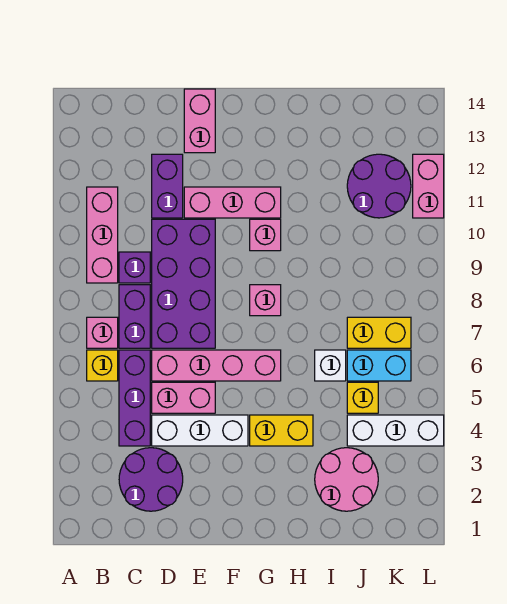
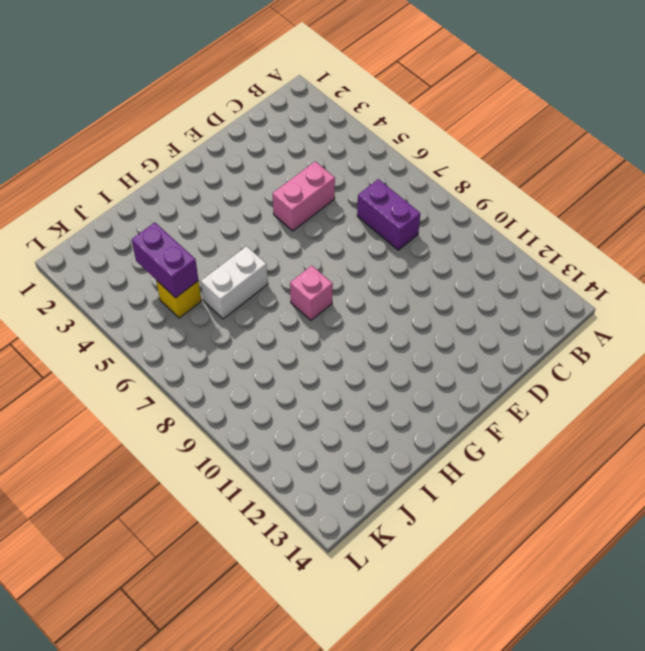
white 1x2 brick [201,246,268,319] -> white 1x1 brick [315,350,346,381]
purple 1x2 brick [132,223,199,298] -> purple 1x2 brick moved to [152,154,183,218]
none -> yellow 1x1 brick [87,350,118,381]
none -> pink 1x1 brick [87,317,118,348]
none -> pink 1x3 brick [87,187,118,283]

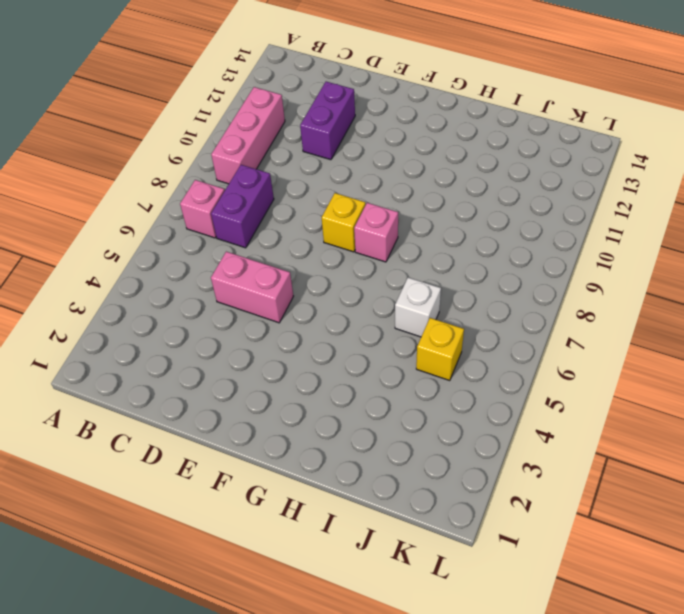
yellow 1x1 brick [322,193,366,252] -> yellow 1x1 brick moved to [87,350,118,381]
none -> purple 2x2 round brick [119,448,183,511]
none -> purple 1x3 brick [119,350,150,446]
none -> purple 1x1 brick [119,252,150,283]

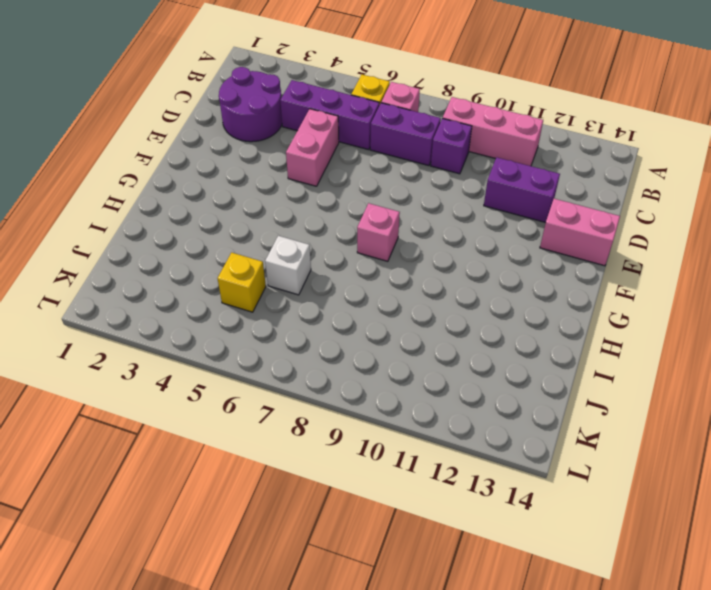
none -> white 1x3 brick [152,415,248,446]
none -> pink 1x4 brick [152,350,281,381]
none -> purple 2x4 brick [152,219,215,348]

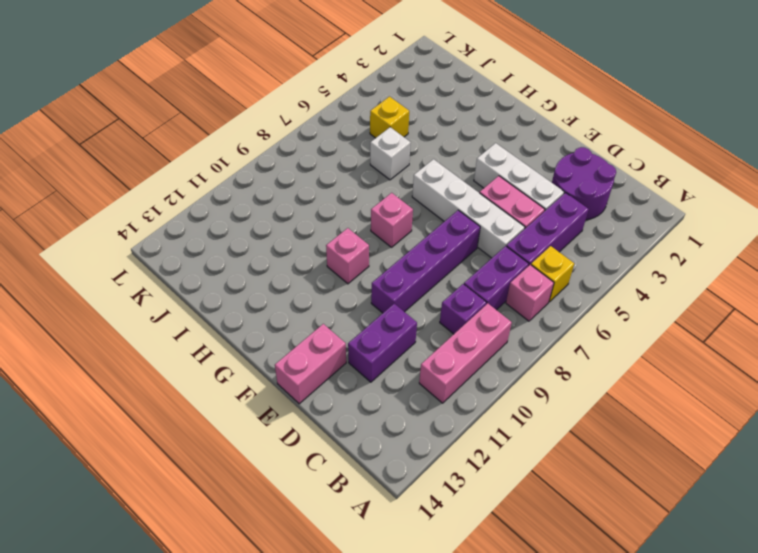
white 1x4 brick [412,159,525,258] -> pink 1x4 brick [152,350,281,381]
purple 1x4 brick [371,210,480,313] -> purple 2x4 brick [152,219,215,348]
none -> pink 1x3 brick [184,187,281,218]
none -> yellow 1x2 brick [250,415,313,446]
none -> pink 2x2 round brick [315,448,378,511]

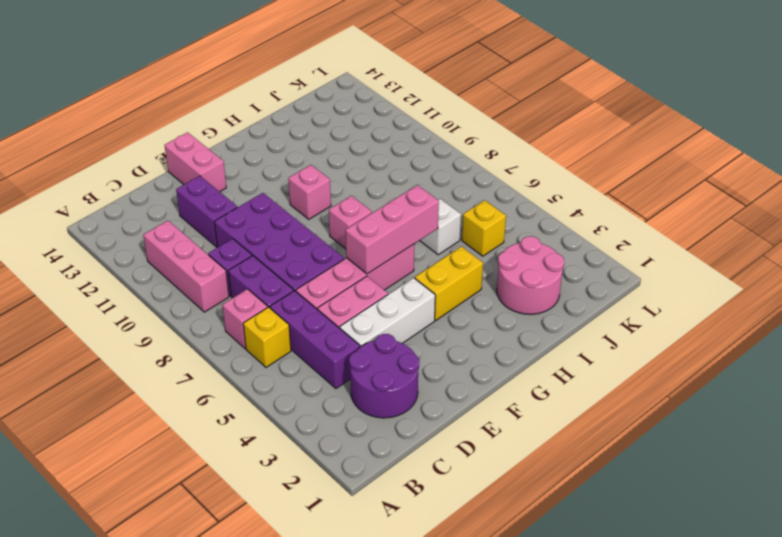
pink 1x3 brick [345,185,439,274] -> pink 1x3 brick moved to [184,187,281,218]
none -> white 1x3 brick [347,415,444,446]
none -> cyan 1x2 brick [347,350,411,381]
none -> yellow 1x2 brick [347,317,411,348]

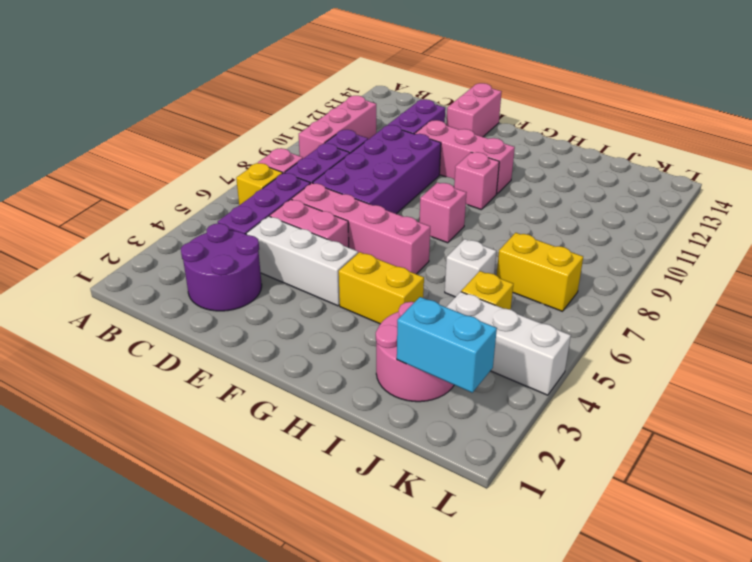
cyan 1x2 brick [397,297,497,393] -> cyan 1x2 brick moved to [347,350,411,381]
none -> purple 2x2 round brick [347,154,411,218]
none -> pink 1x2 brick [413,154,444,218]

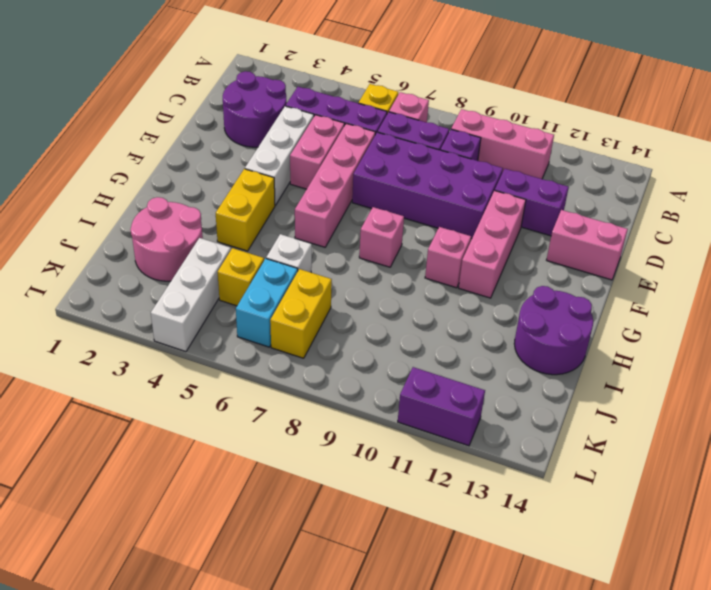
purple 2x2 round brick [514,286,593,375] -> purple 2x2 round brick moved to [347,154,411,218]
purple 1x2 brick [398,367,485,446] -> pink 1x2 brick [413,154,444,218]

